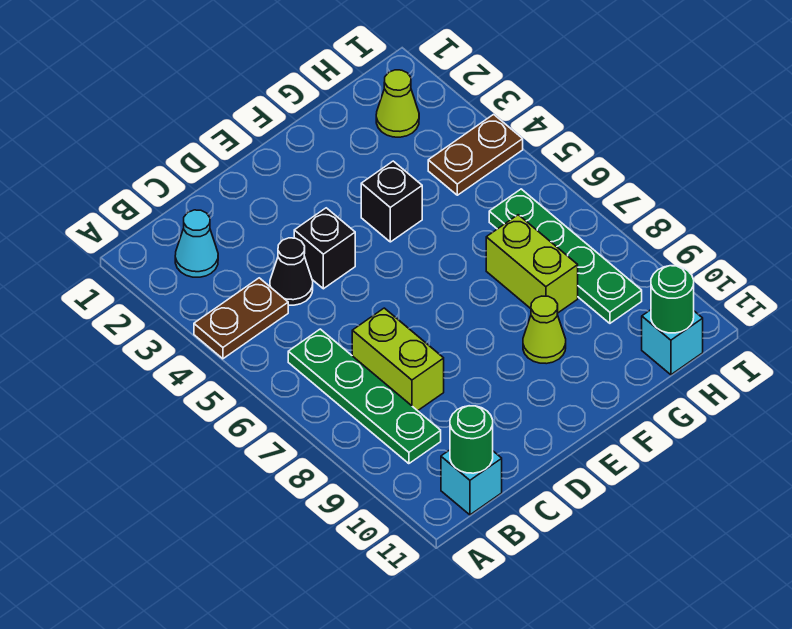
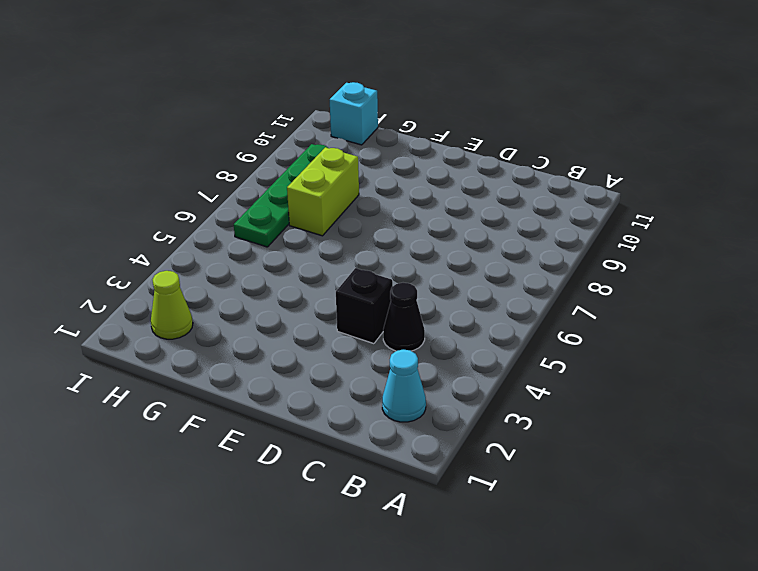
none -> brown 1x2 plate [194,278,288,359]
none -> green 1x4 plate [288,329,441,464]
none -> cyan 1x1 brick [441,450,502,515]

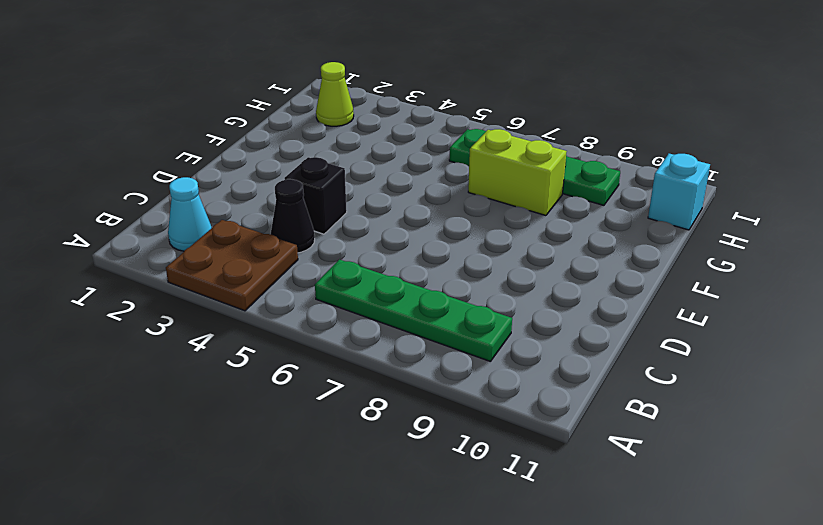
brown 2x2 plate [166,220,298,311] -> brown 1x2 plate [194,278,288,359]
none -> cyan 1x1 brick [441,450,502,515]
none -> lime 1x2 brick [352,308,444,411]
none -> black 1x1 brick [361,161,422,242]

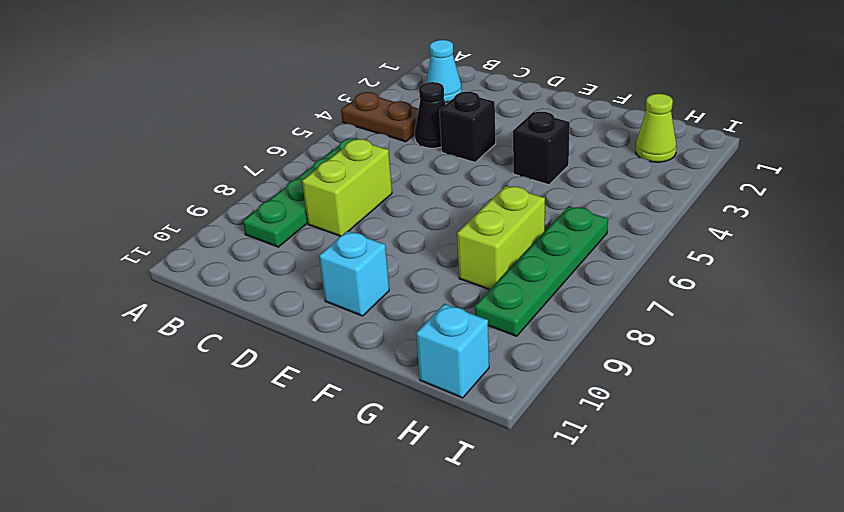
cyan 1x1 brick [319,231,389,316] -> cyan 1x1 brick moved to [441,450,502,515]
none -> lime 1x1 cone [523,296,566,364]
none -> brown 1x2 plate [428,114,523,195]
none -> green 1x1 round brick [450,406,493,473]

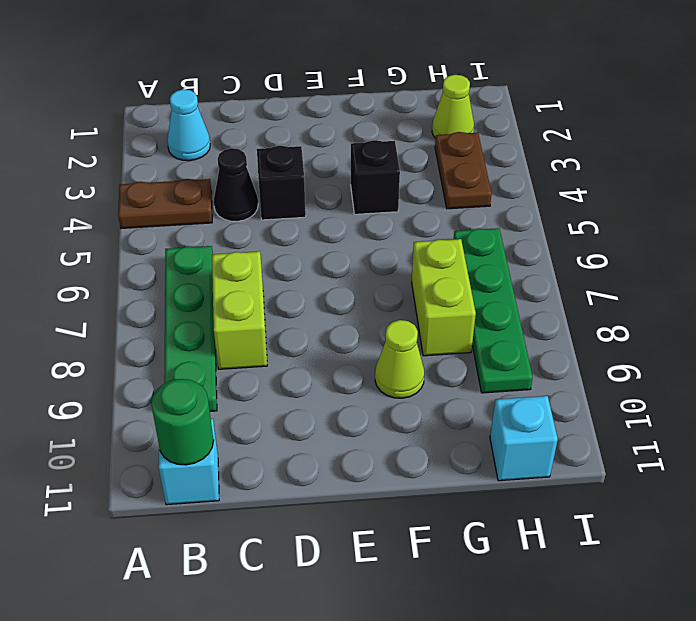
brown 1x2 plate [435,132,492,209] -> brown 1x2 plate turned to [428,114,523,195]
none -> green 1x1 round brick [651,266,694,333]

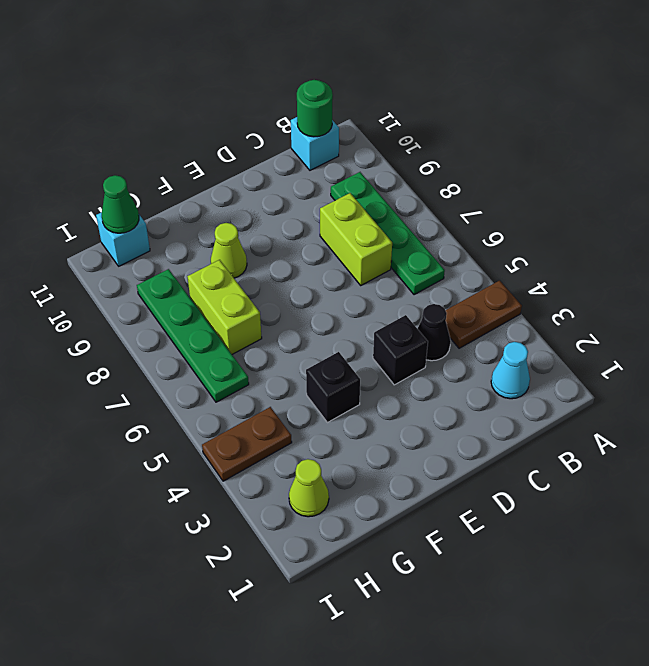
green 1x1 cone [102,175,139,233] -> green 1x1 round brick [651,266,694,333]

